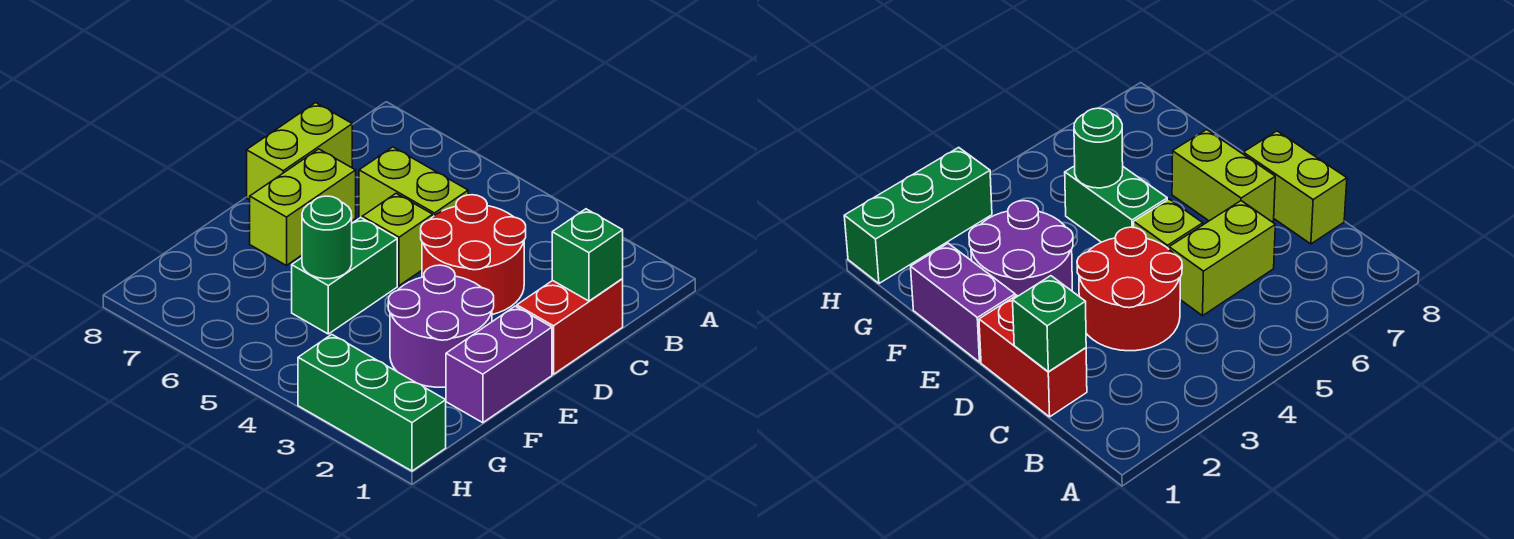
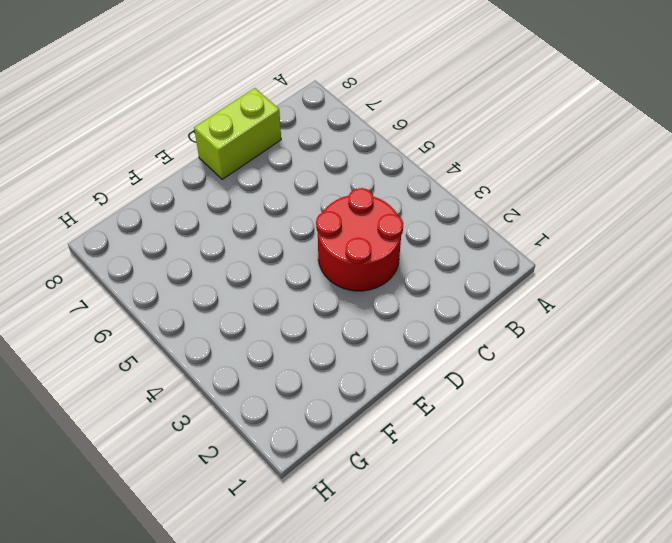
none -> red 1x2 brick [517,279,623,374]
none -> lime 1x2 brick [359,147,468,218]
none -> lime 1x1 brick [362,193,433,286]

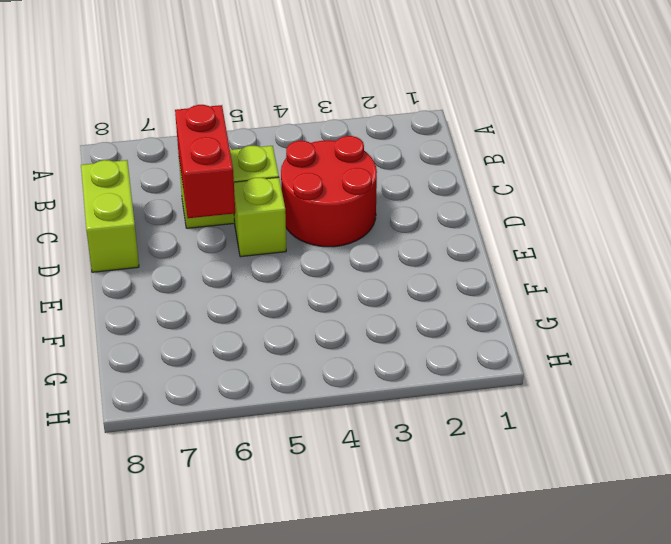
red 1x2 brick [175,105,235,218] -> red 1x2 brick moved to [517,279,623,374]
none -> lime 1x2 brick [250,149,356,266]
none -> purple 1x2 brick [446,306,552,423]
none -> purple 2x2 round brick [388,265,494,387]

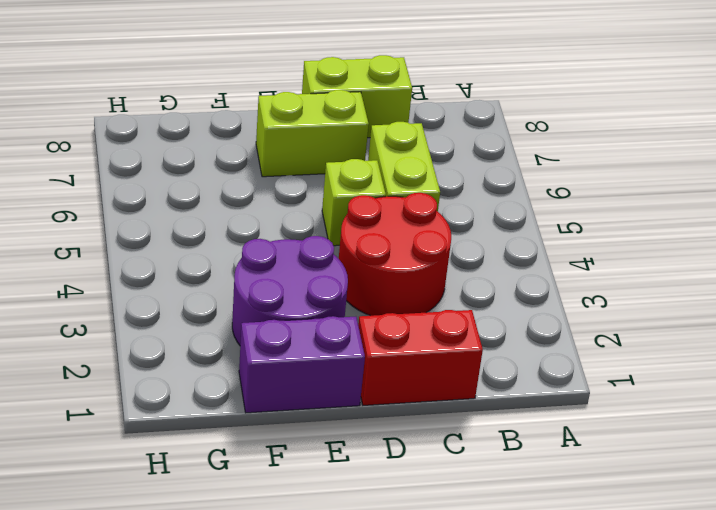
none -> green 1x2 brick [292,218,397,334]
none -> green 1x3 brick [298,334,446,471]
none -> green 1x1 brick [552,209,623,301]

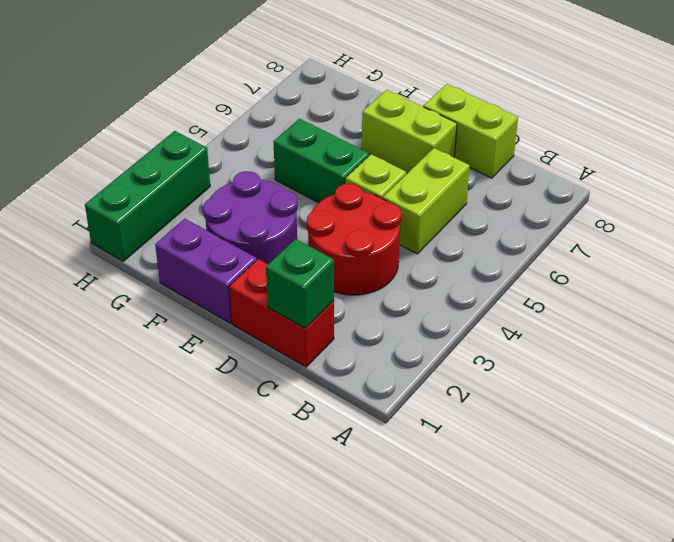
none -> green 1x1 round brick [302,196,352,279]

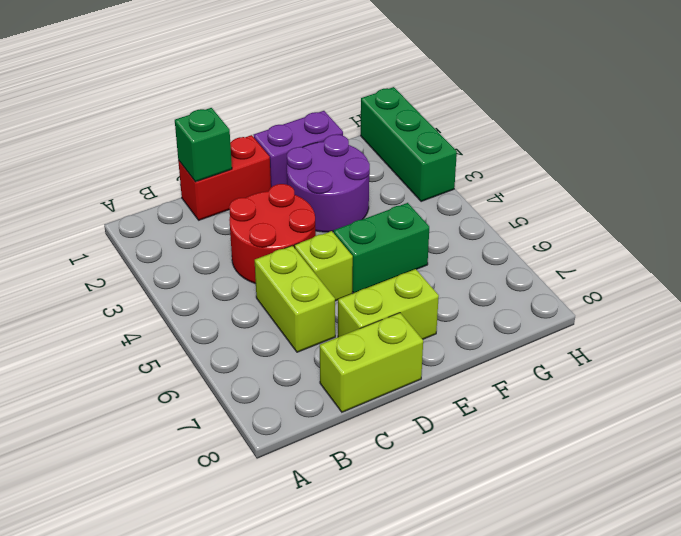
none -> green 1x1 round brick [302,196,352,279]

